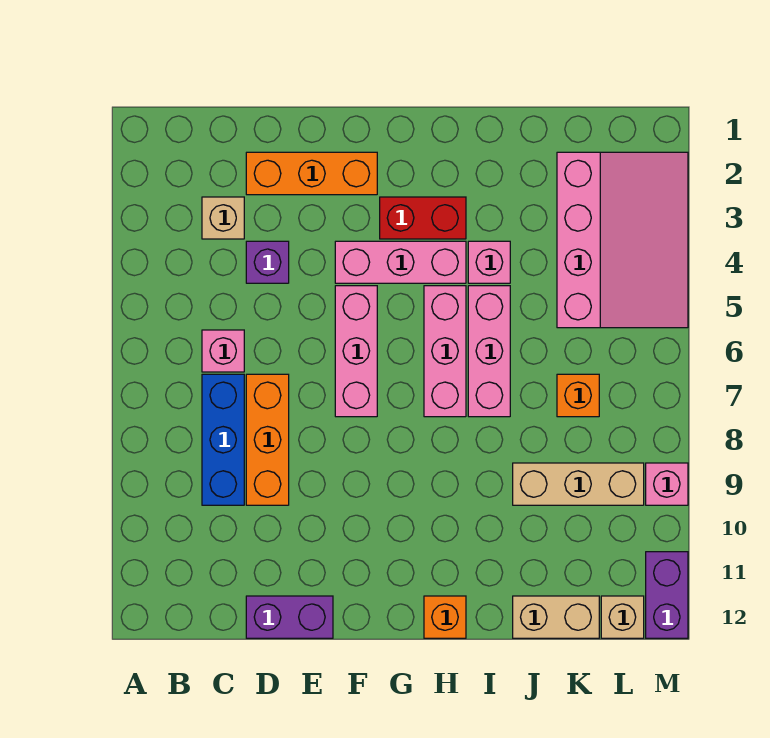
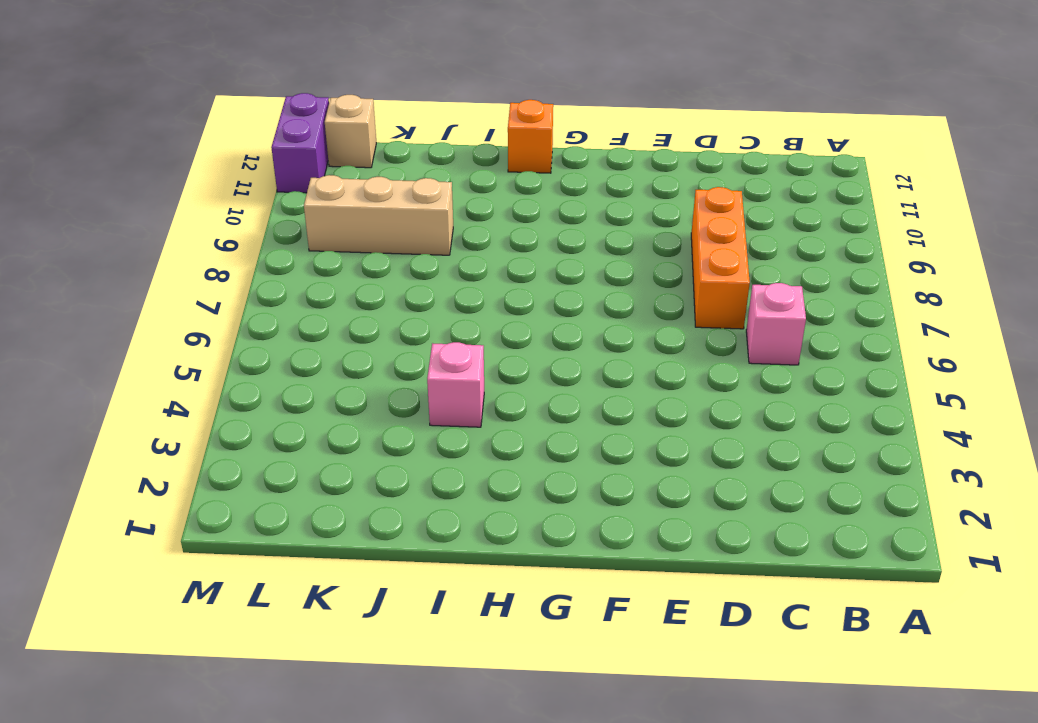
none -> tan 1x1 brick [202,197,244,239]
none -> blue 1x3 brick [202,374,244,505]
none -> orange 1x3 brick [246,152,377,195]

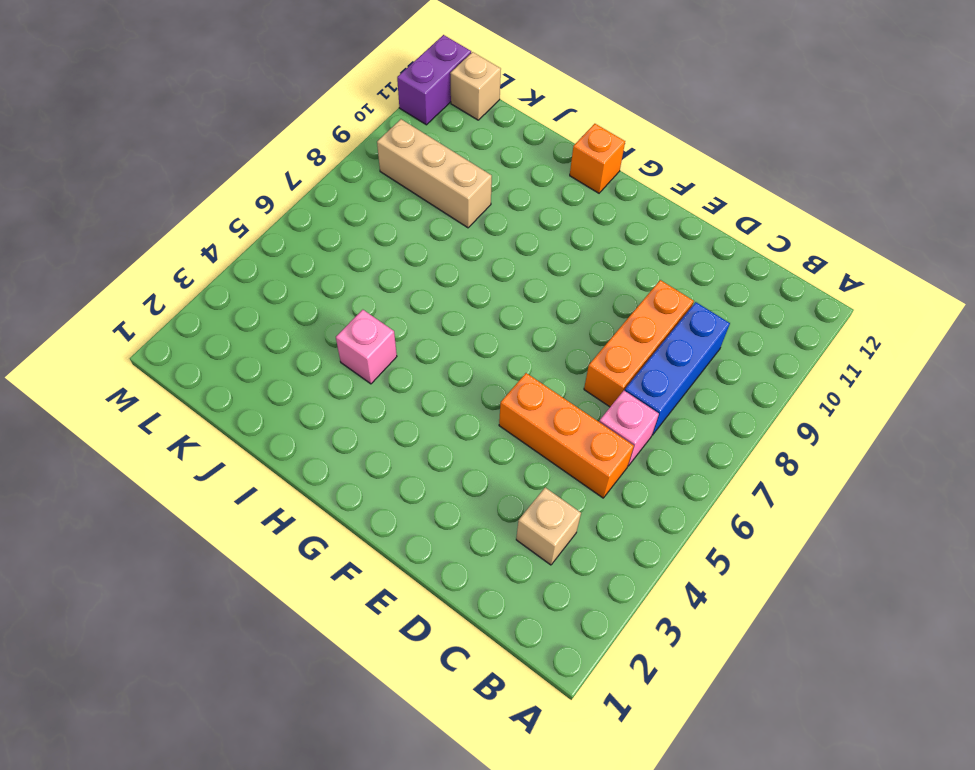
orange 1x3 brick [499,373,634,498] -> orange 1x3 brick moved to [246,152,377,195]
none -> purple 1x1 brick [246,241,289,283]
none -> purple 1x2 brick [246,596,333,638]
none -> pink 1x3 brick [335,241,466,283]

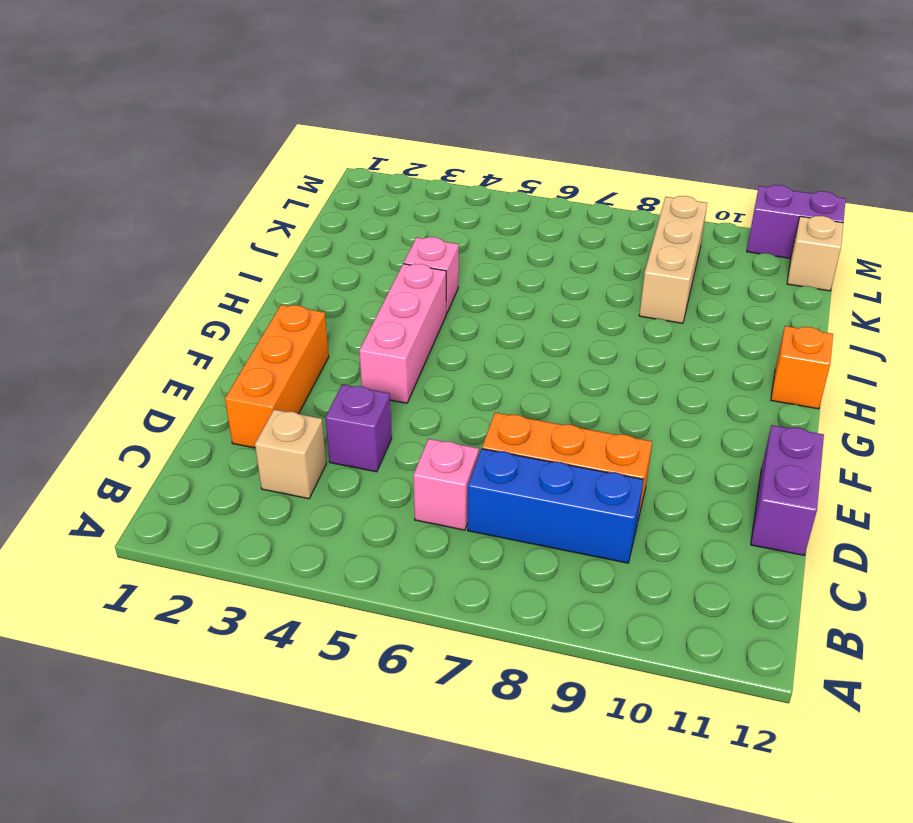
none -> pink 1x3 brick [335,286,377,417]
none -> red 1x2 brick [380,197,466,239]
none -> pink 1x3 brick [424,286,466,417]

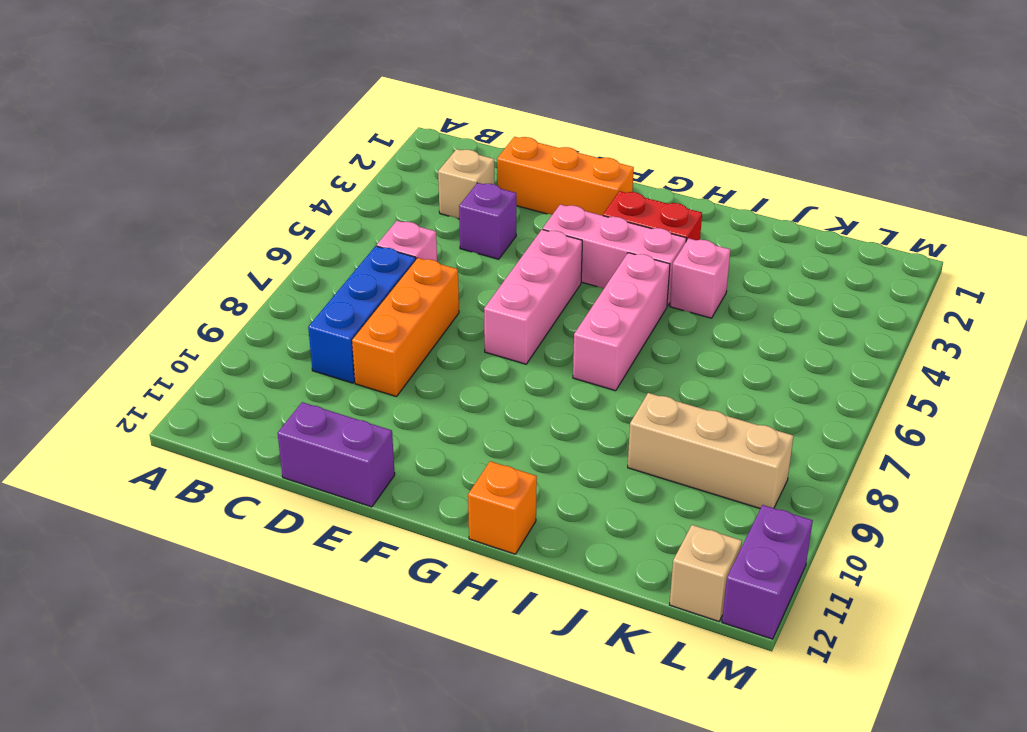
none -> pink 1x3 brick [468,286,510,417]
none -> tan 1x2 brick [513,596,599,638]
none -> pink 3x4 slope [557,152,688,328]

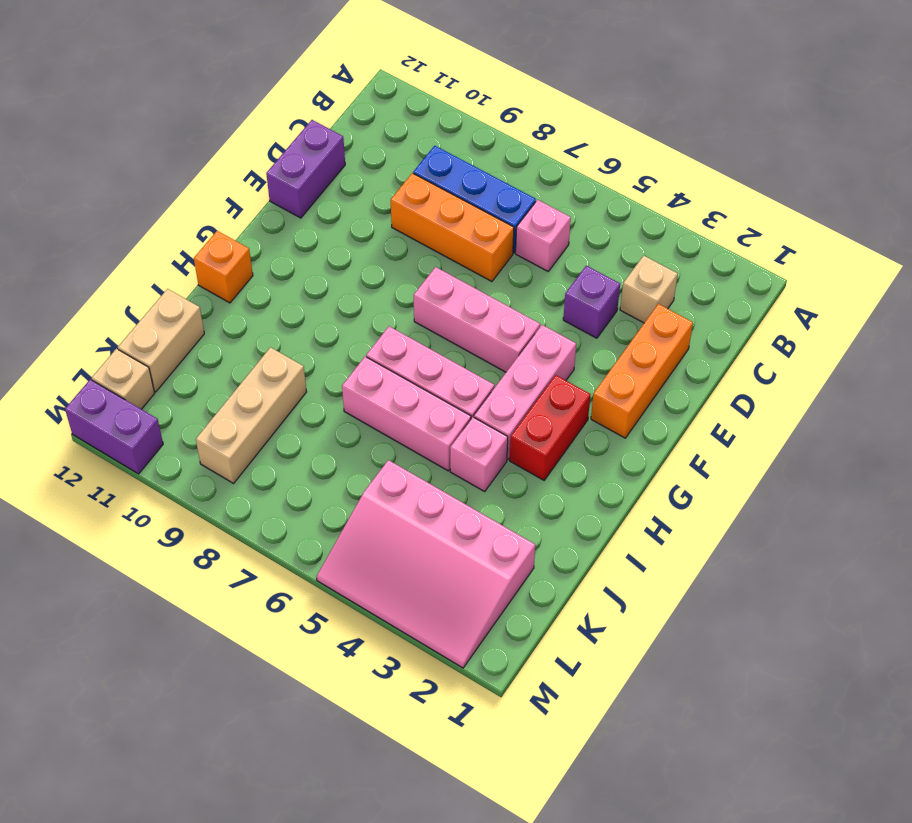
none -> orange 1x1 brick [557,374,599,417]
none -> pink 1x1 brick [646,463,688,505]

